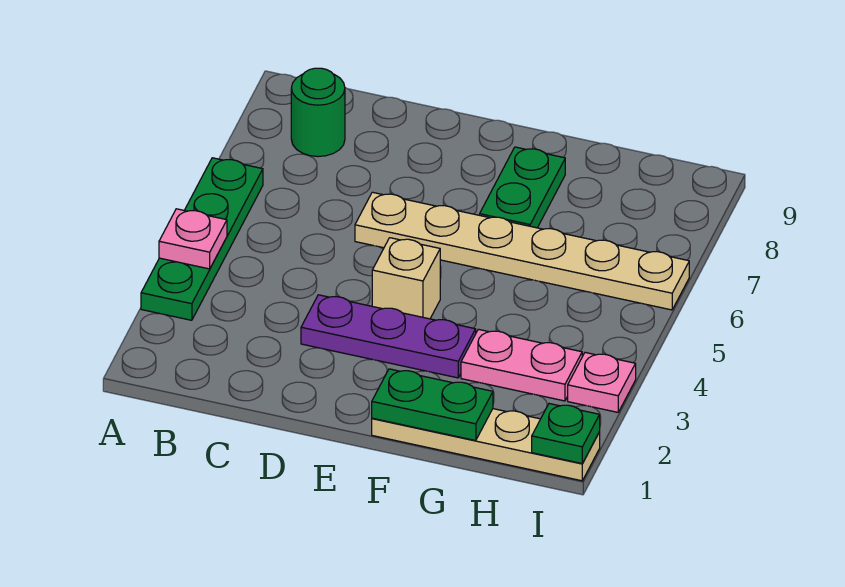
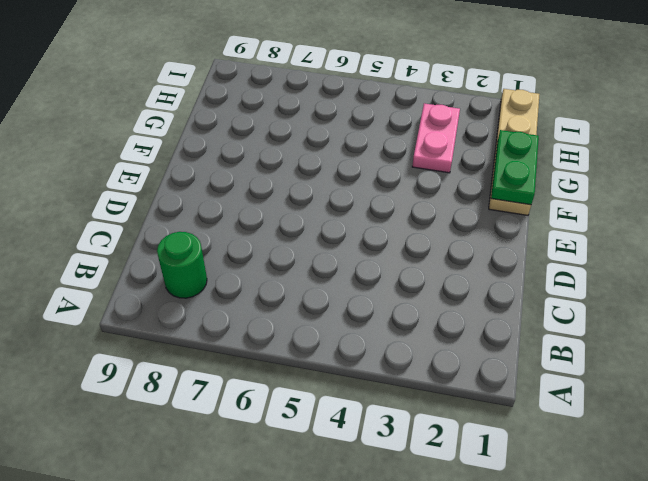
none -> green 1x4 plate [141,158,263,320]
none -> purple 1x3 plate [301,295,476,378]
none -> tan 1x6 plate [355,192,689,310]

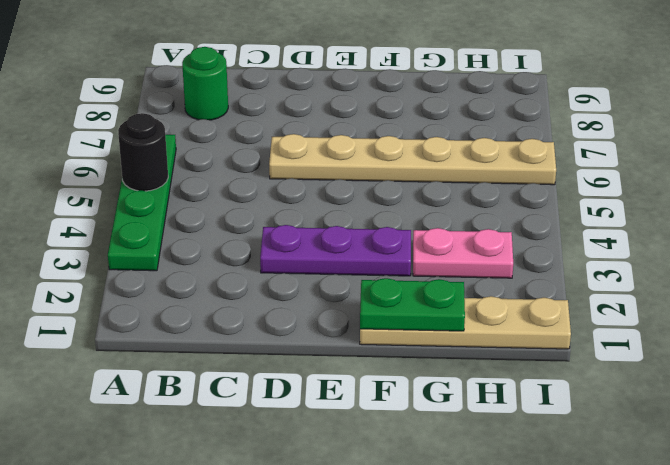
black 1x1 round brick [118,113,168,191] -> none
none -> tan 1x1 brick [372,238,440,319]
none -> green 1x2 plate [480,147,565,228]
none -> pink 1x1 plate [568,352,636,412]

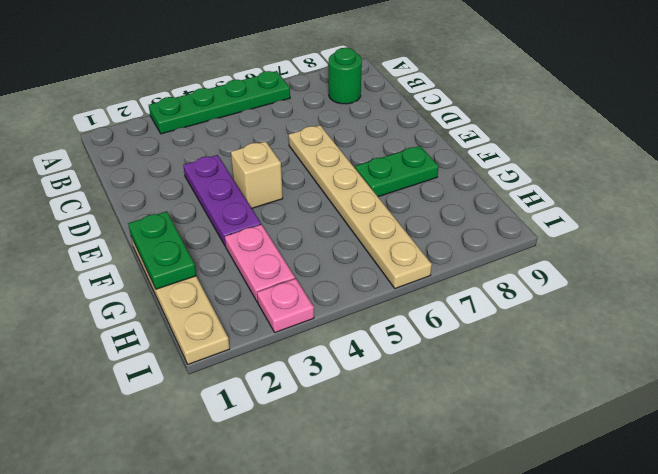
none -> pink 1x1 plate [159,209,227,269]
none -> green 1x1 plate [532,404,600,463]

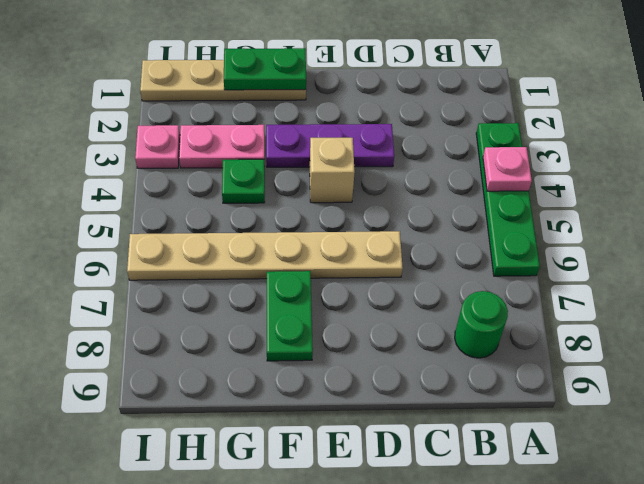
green 1x1 plate [222,159,265,203] -> green 1x1 plate moved to [532,404,600,463]

